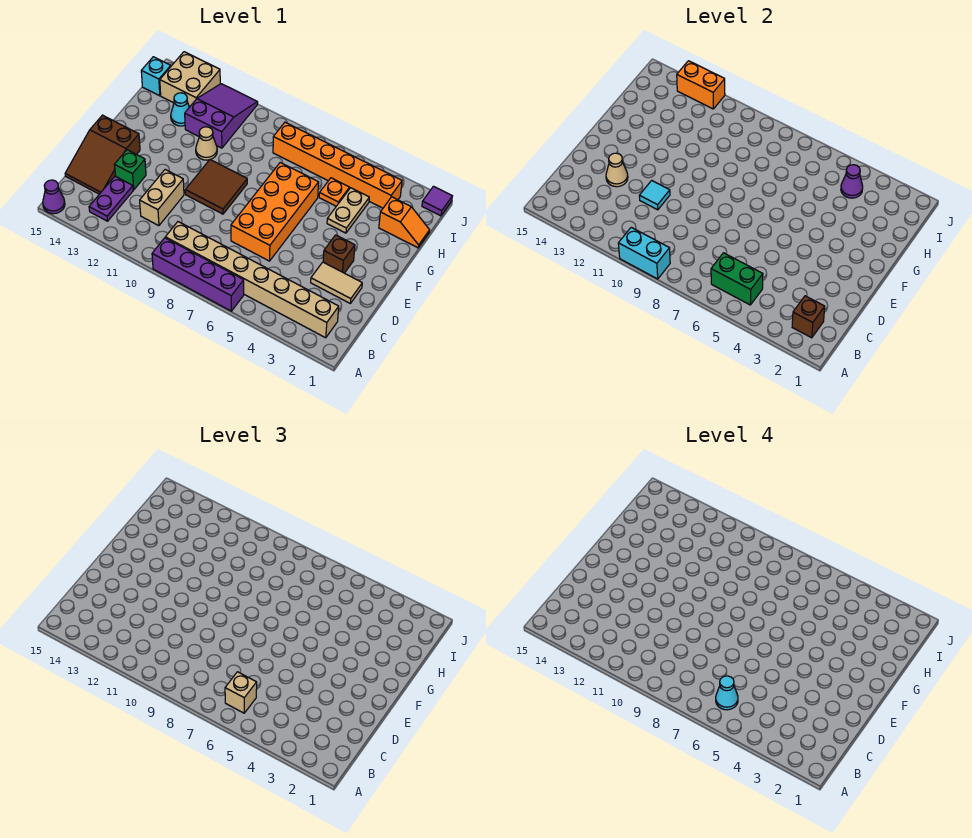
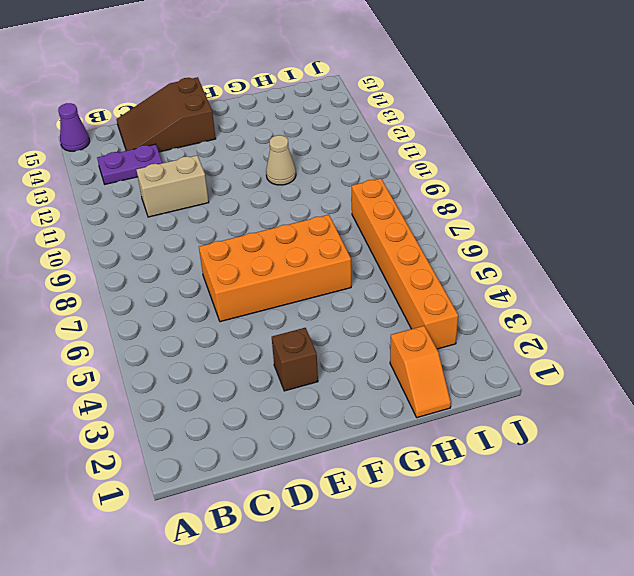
none -> purple 1x4 brick [152,238,244,311]
none -> tan 1x8 brick [165,222,339,338]
none -> tan 1x2 tile [311,262,362,303]
none -> green 1x1 brick [114,150,146,190]

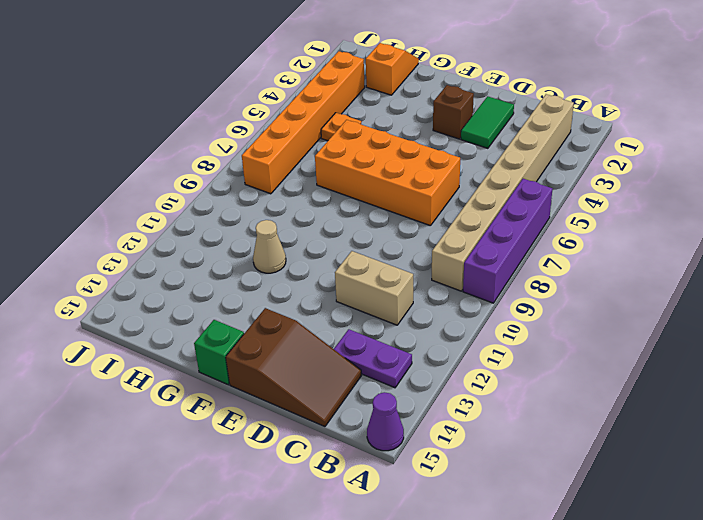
green 1x2 tile [461,96,514,148] -> tan 1x2 tile [311,262,362,303]
green 1x1 brick [194,320,244,385] -> green 1x1 brick moved to [114,150,146,190]
none -> brown 2x2 tile [185,160,247,214]
none -> tan 1x2 plate [327,188,369,233]
none -> purple 2x3 slope [185,84,258,148]
none -> cyan 1x1 cone [171,93,189,126]

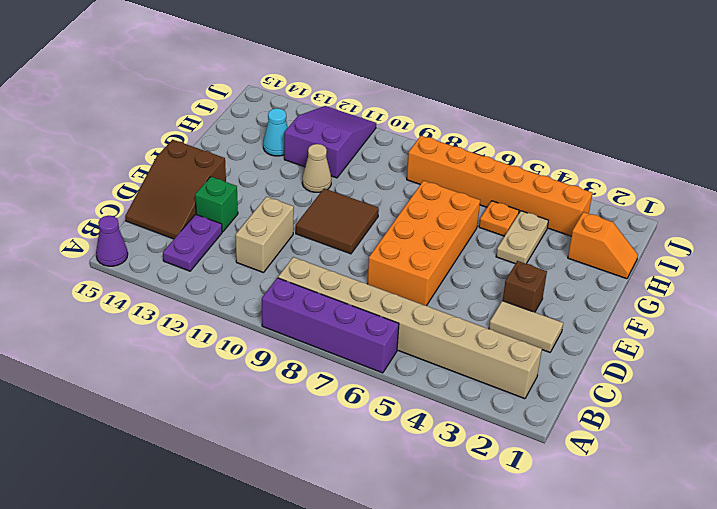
none -> tan 2x2 brick [160,52,220,107]
none -> cyan 1x1 brick [141,57,171,96]
none -> purple 1x1 tile [422,186,452,216]
none -> cyan 1x2 brick [618,227,670,279]

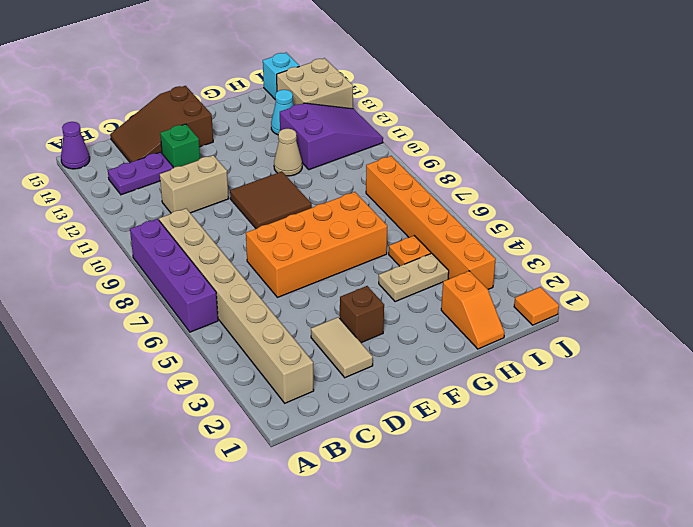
orange 1x1 tile [514,287,559,325] -> purple 1x1 tile [422,186,452,216]
none -> cyan 1x2 brick [618,227,670,279]
none -> brown 1x1 brick [792,296,825,338]
none -> green 1x2 brick [711,253,763,305]
none -> cyan 1x1 tile [639,181,670,210]

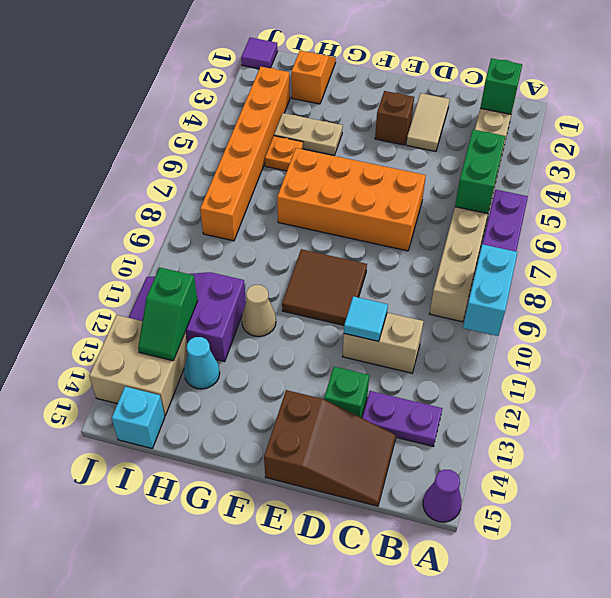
green 1x1 brick [480,58,522,114] -> brown 1x1 brick [792,296,825,338]
green 1x2 slope [138,268,198,361] -> none
none -> tan 1x1 cone [606,153,628,187]
none -> purple 1x1 cone [841,165,863,198]
none -> orange 1x2 brick [677,61,725,109]
none -> tan 1x1 brick [225,672,257,713]

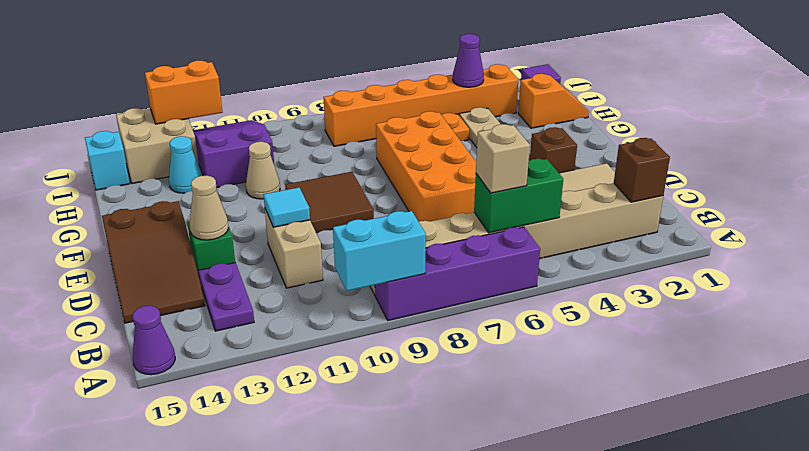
none -> cyan 1x1 cone [716,676,738,710]

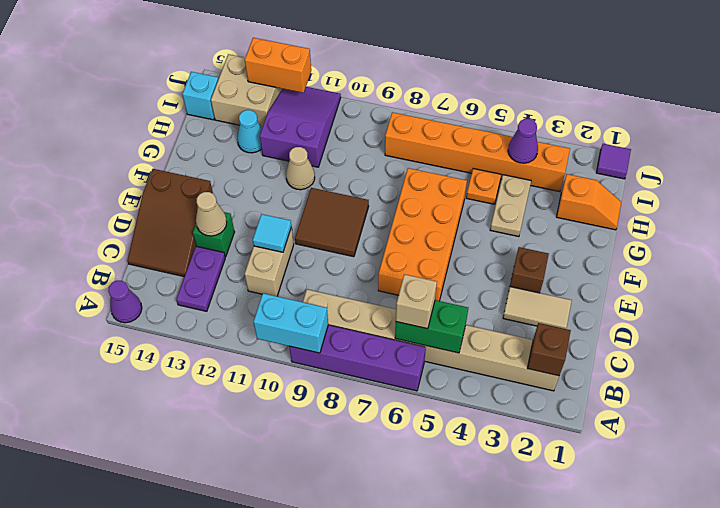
none -> cyan 1x1 cone [716,676,738,710]

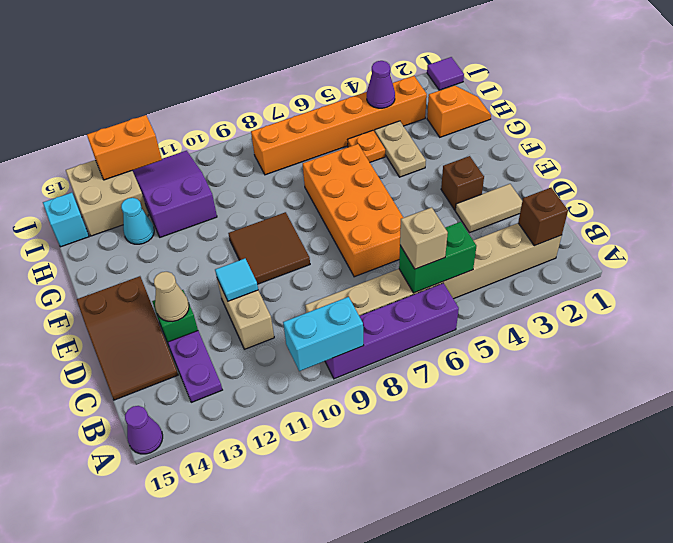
none -> tan 1x1 cone [196,127,217,160]
none -> cyan 1x1 cone [716,676,738,710]

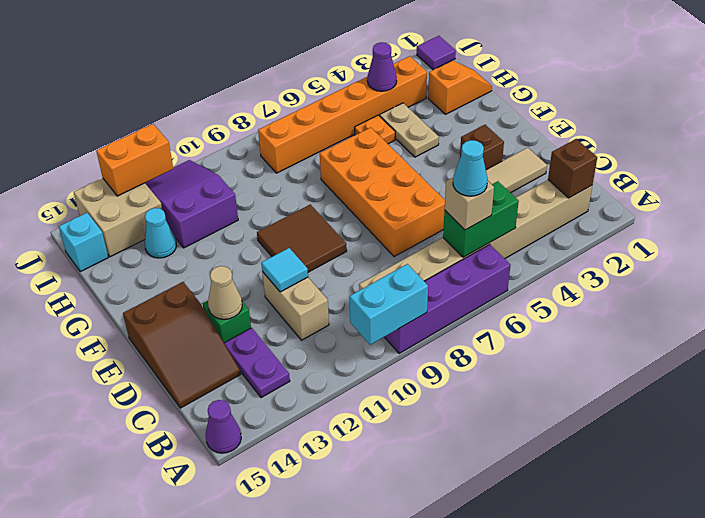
none -> tan 1x1 cone [196,127,217,160]

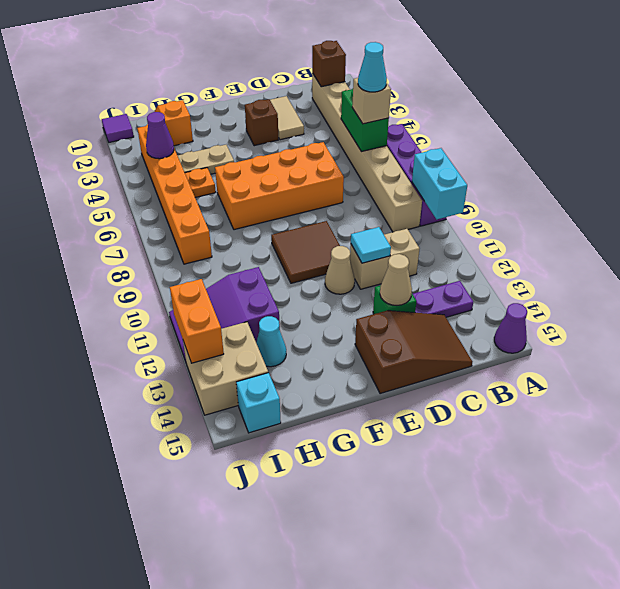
tan 1x1 cone [325,246,355,294] -> tan 1x1 cone moved to [196,127,217,160]

